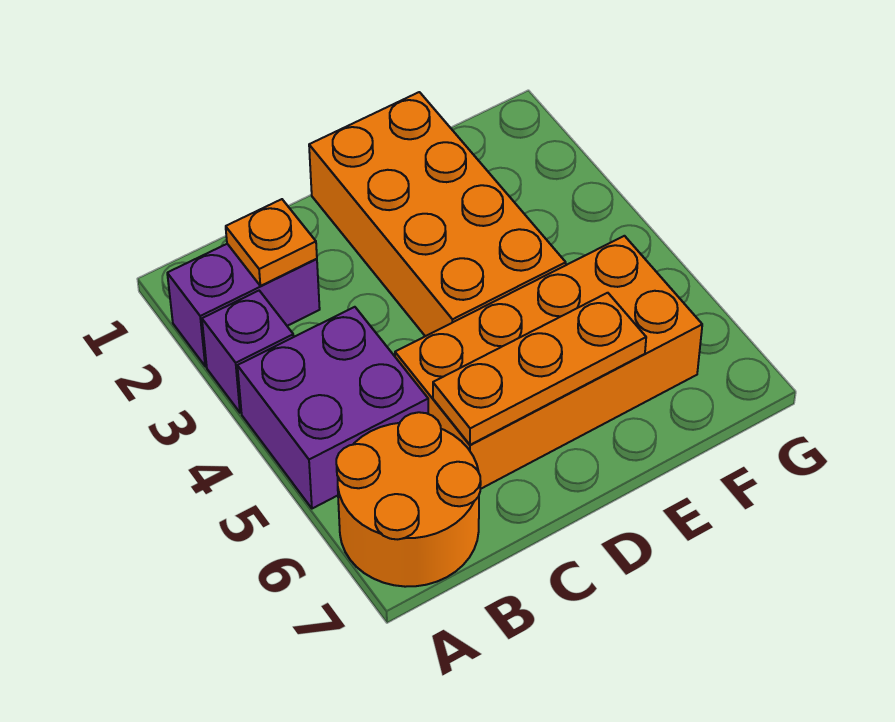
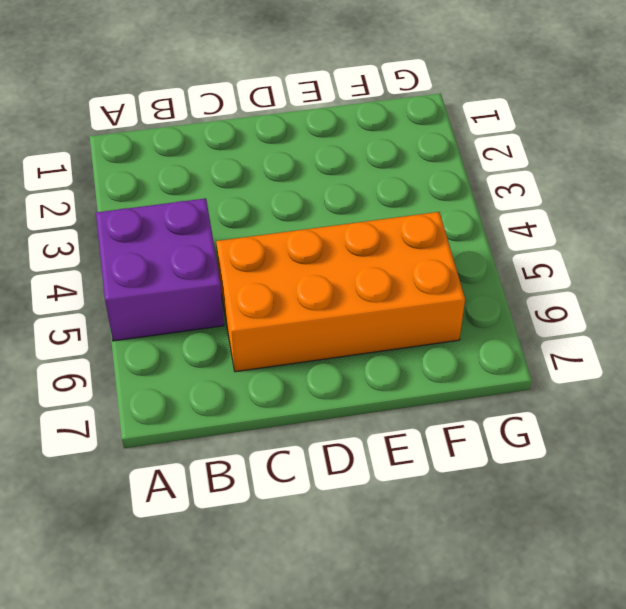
none -> purple 1x2 brick [167,244,320,366]
none -> purple 1x1 brick [202,291,294,413]

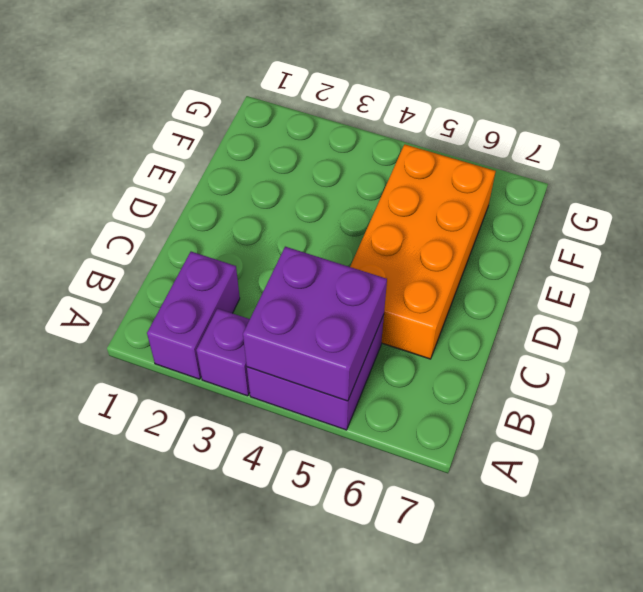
purple 2x2 brick [243,247,387,401] -> none
none -> orange 2x2 round brick [336,412,481,587]
none -> orange 2x4 brick [309,92,566,336]

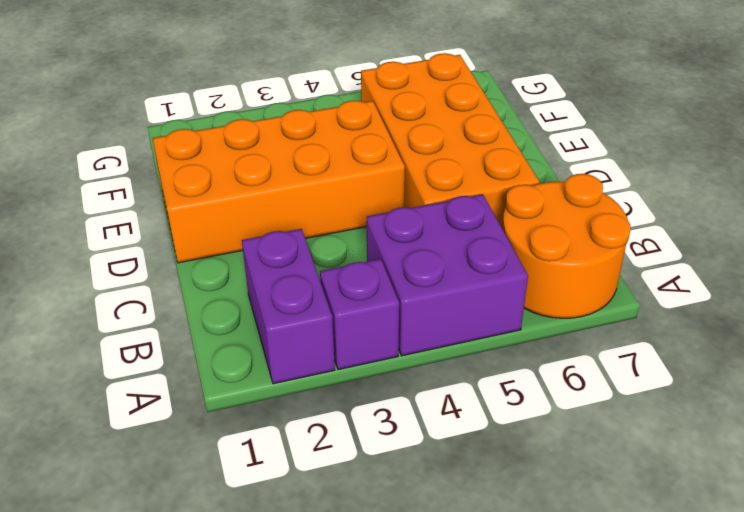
none -> orange 1x1 plate [226,199,317,286]
none -> orange 1x3 plate [433,293,646,445]

